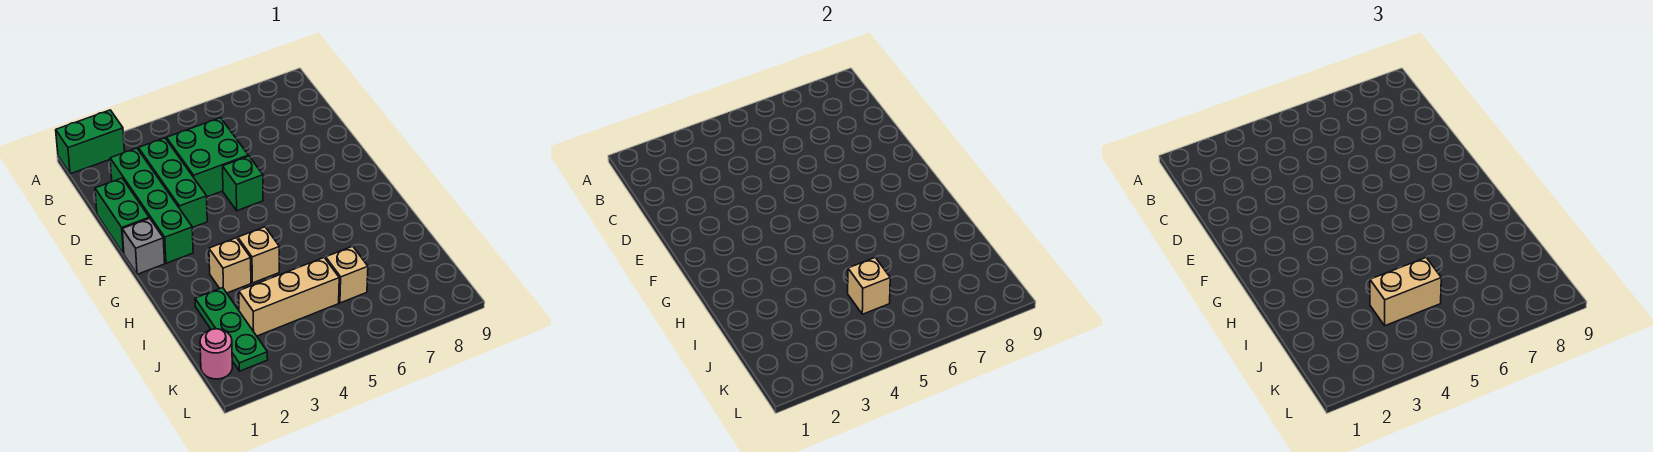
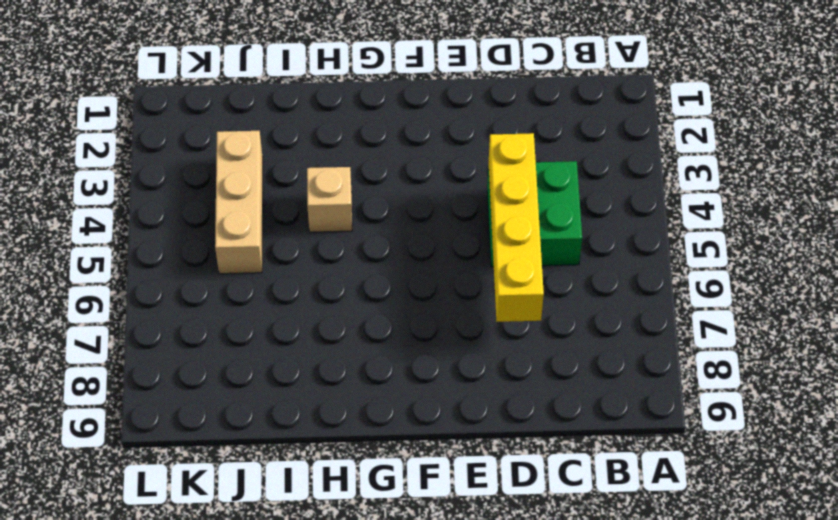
yellow 1x4 brick [489,133,544,322] -> none
none -> green 1x2 brick [56,110,125,174]
none -> green 1x4 brick [110,148,193,263]
none -> green 1x3 brick [139,138,207,228]

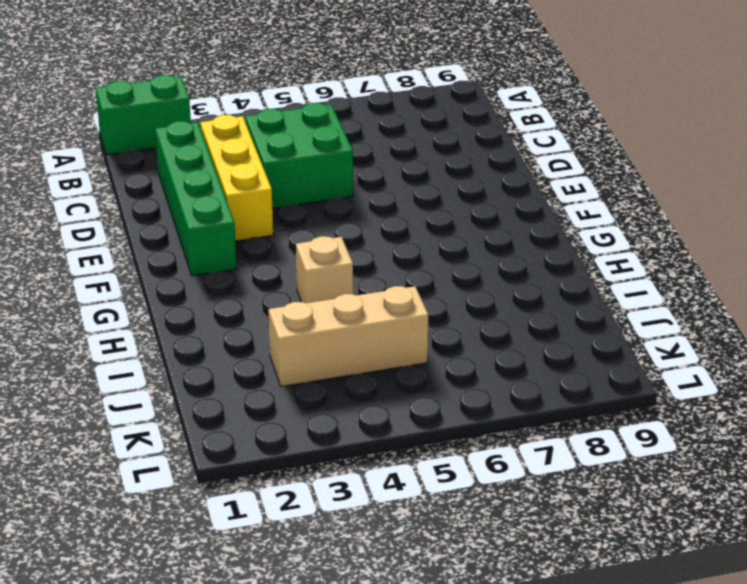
yellow 1x3 brick [200,115,273,241] -> green 1x3 brick [139,138,207,228]
none -> green 1x2 brick [95,178,149,254]
none -> green 1x1 brick [223,156,263,211]
none -> grey 1x1 brick [122,218,165,274]

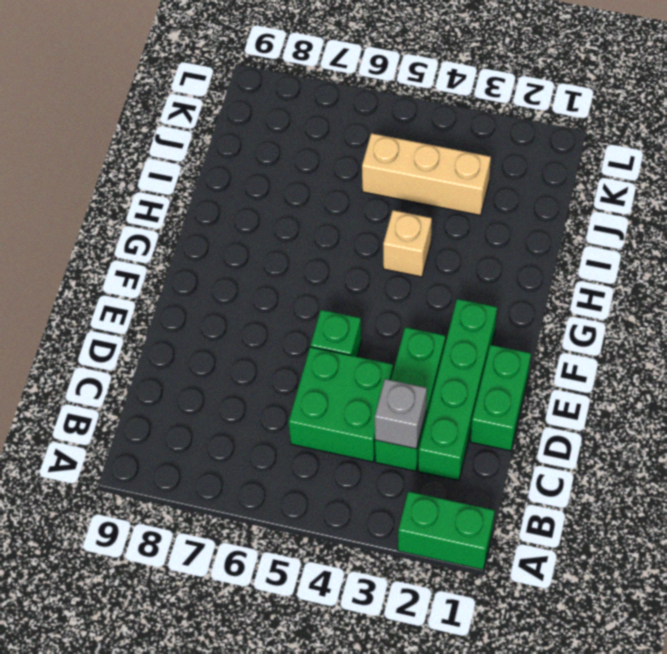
grey 1x1 brick [375,379,427,449] -> grey 1x1 brick moved to [122,218,165,274]
none -> tan 1x1 brick [209,238,251,293]
none -> green 1x3 plate [195,288,268,371]
none -> tan 1x1 brick [326,246,368,303]

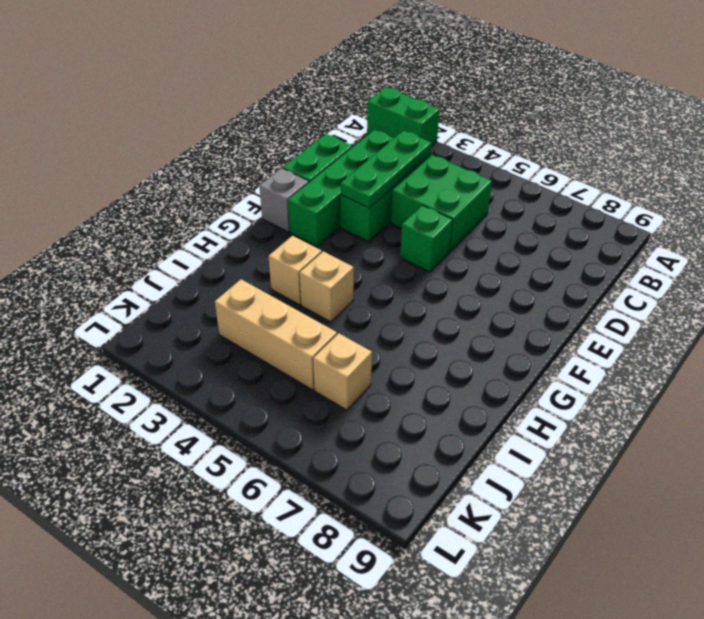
green 1x3 plate [340,131,432,208] -> green 1x3 plate moved to [195,288,268,371]
none -> pink 1x1 round brick [200,329,232,379]
none -> tan 1x1 brick [848,258,890,314]
none -> tan 1x2 brick [1370,258,1441,326]

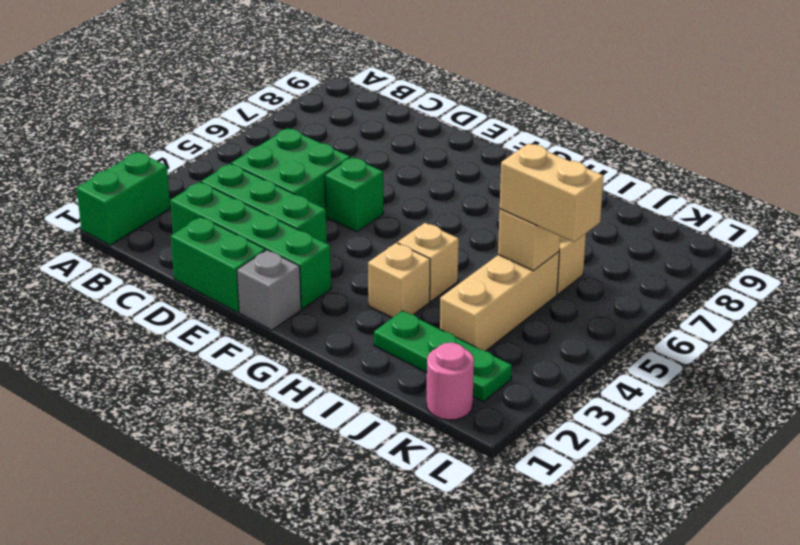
tan 1x2 brick [500,143,604,242] -> tan 1x2 brick turned to [1370,258,1441,326]

